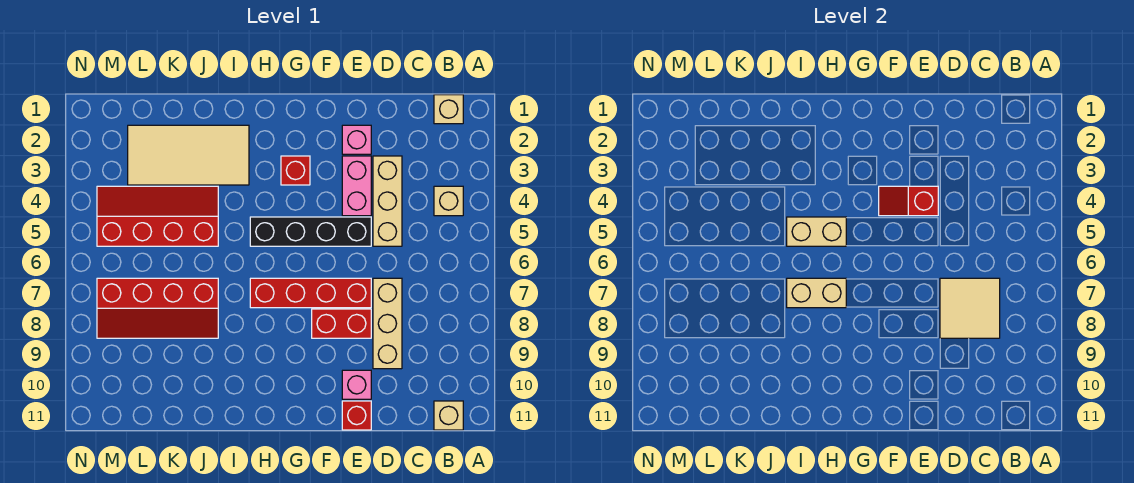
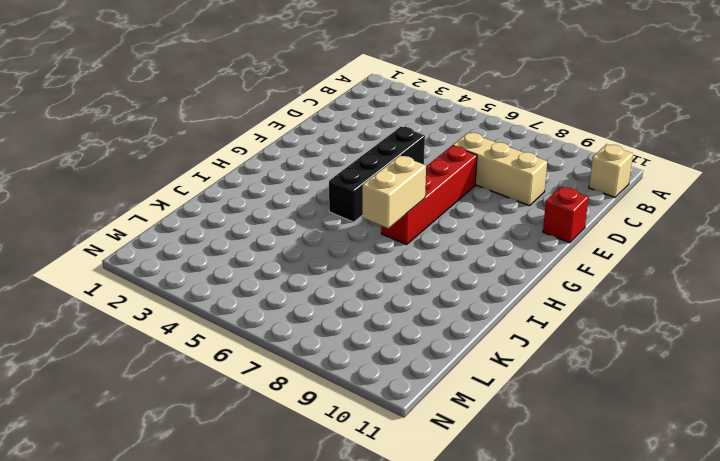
none -> tan 1x1 brick [434,95,463,124]
none -> tan 1x1 brick [434,186,463,216]
none -> tan 1x3 brick [373,156,402,246]

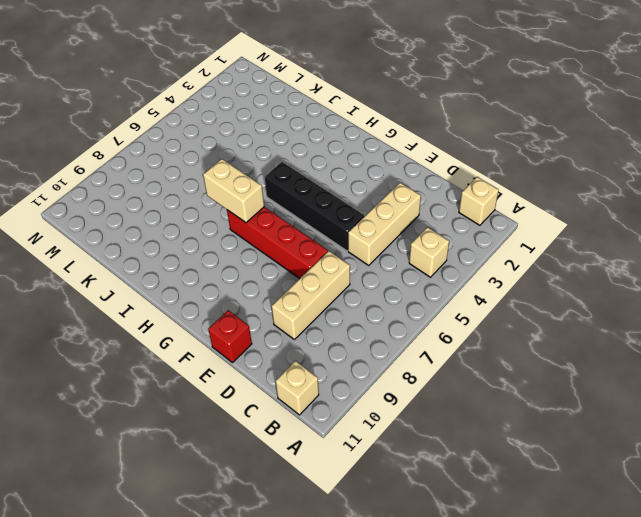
none -> pink 1x1 brick [342,125,371,154]
none -> pink 1x2 brick [342,156,371,216]
none -> red 1x2 brick [312,309,371,338]

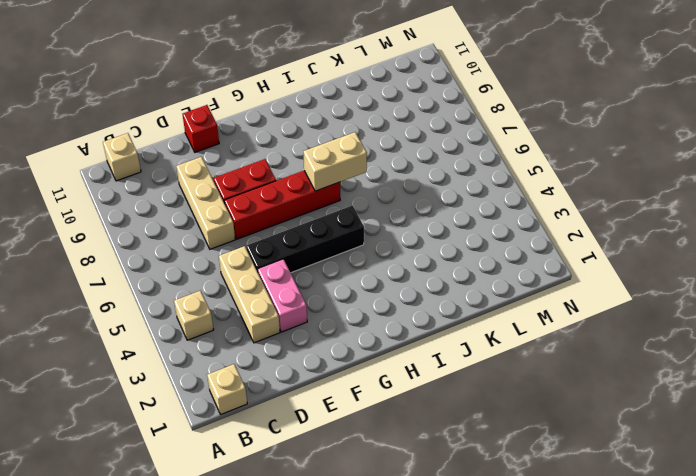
none -> pink 1x1 brick [342,125,371,154]
none -> pink 1x1 brick [342,370,371,399]
none -> red 1x1 brick [281,156,310,185]

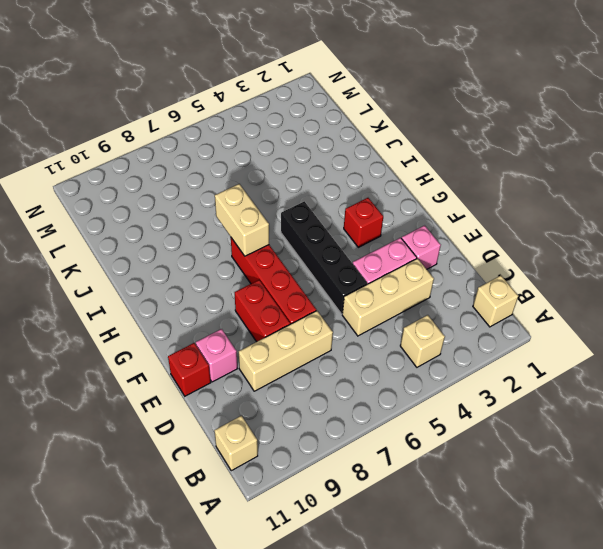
none -> tan 2x4 tile [128,125,249,185]
none -> red 2x4 slope [97,186,218,246]
none -> red 2x4 slope [97,278,218,338]

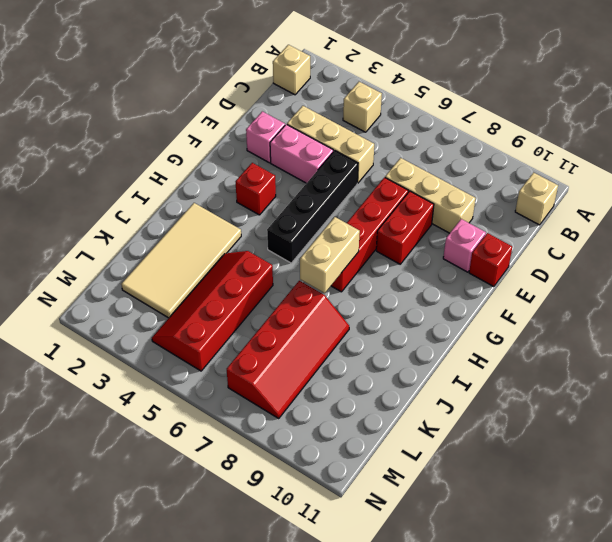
none -> tan 2x2 tile [940,278,1000,338]
none -> red 1x2 slope [879,186,938,216]
none -> tan 1x2 brick [787,217,846,246]

